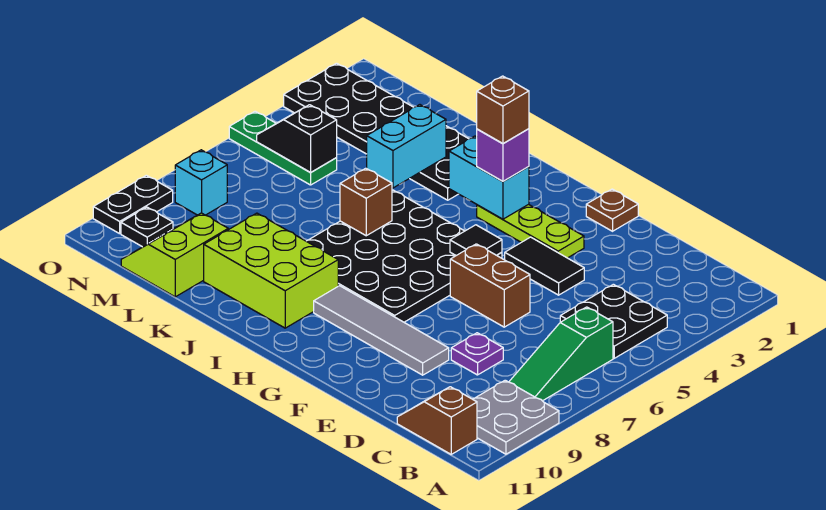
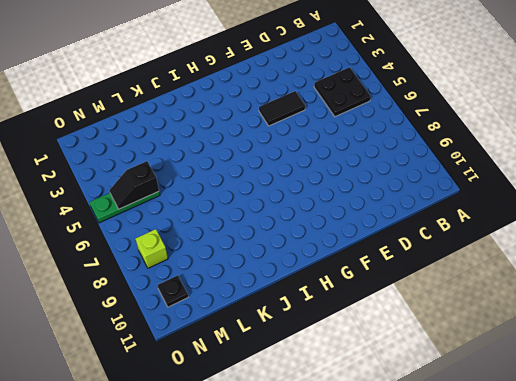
lime 1x1 brick [136,229,168,268] -> cyan 1x1 brick [175,150,227,215]
none -> grey 2x2 plate [473,380,559,454]
none -> green 1x3 slope [509,307,613,401]
none -> brown 1x2 slope [397,387,477,454]

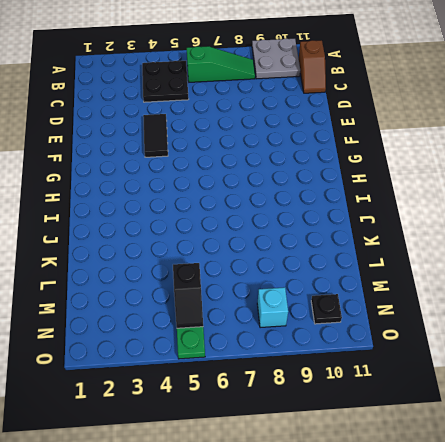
none -> purple 1x1 plate [451,333,503,375]
none -> brown 1x2 brick [450,244,530,327]
none -> grey 1x4 tile [314,286,449,375]

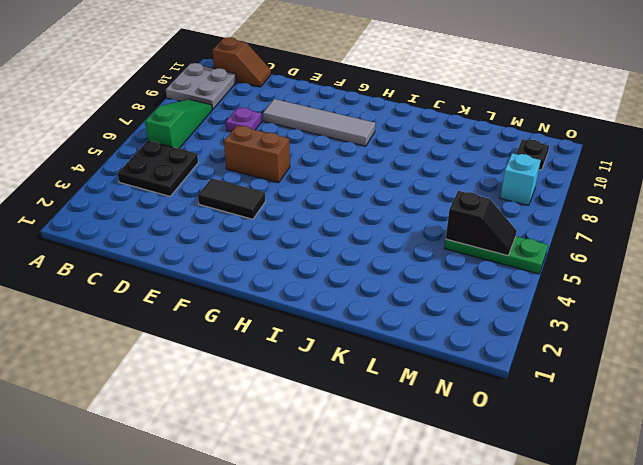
none -> brown 1x1 plate [586,189,638,231]
none -> lime 1x3 plate [477,204,584,258]
none -> black 4x4 plate [307,190,502,322]

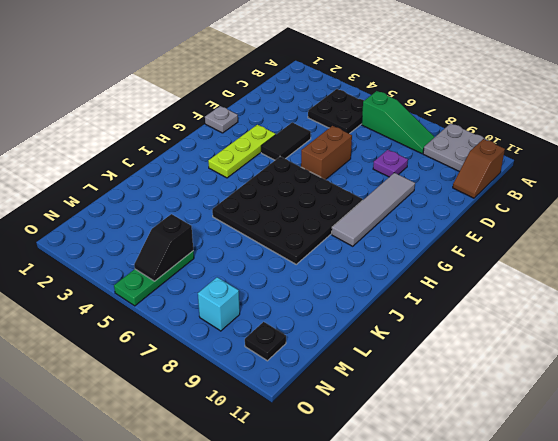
grey 1x1 plate [205,106,238,133] -> brown 1x1 plate [586,189,638,231]
none -> lime 2x3 brick [204,213,338,328]
none -> black 2x6 plate [284,63,468,200]
none -> lime 2x2 slope [121,213,228,297]

